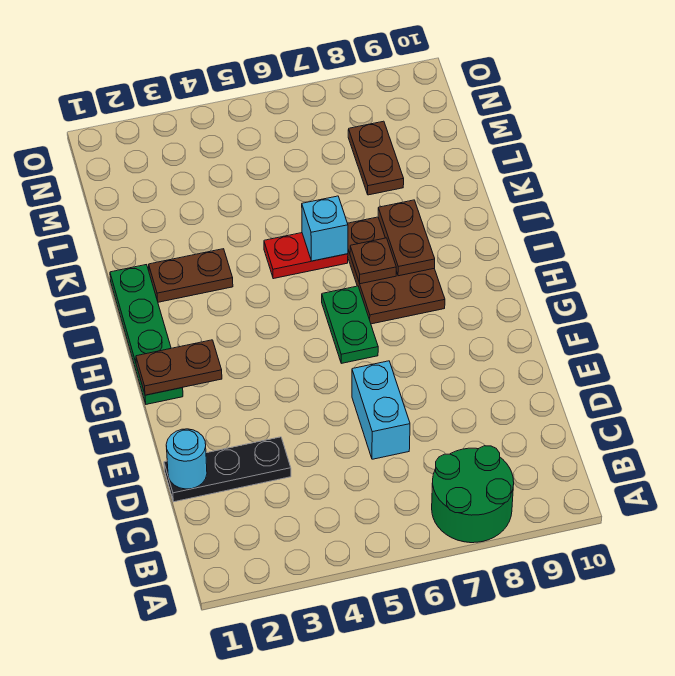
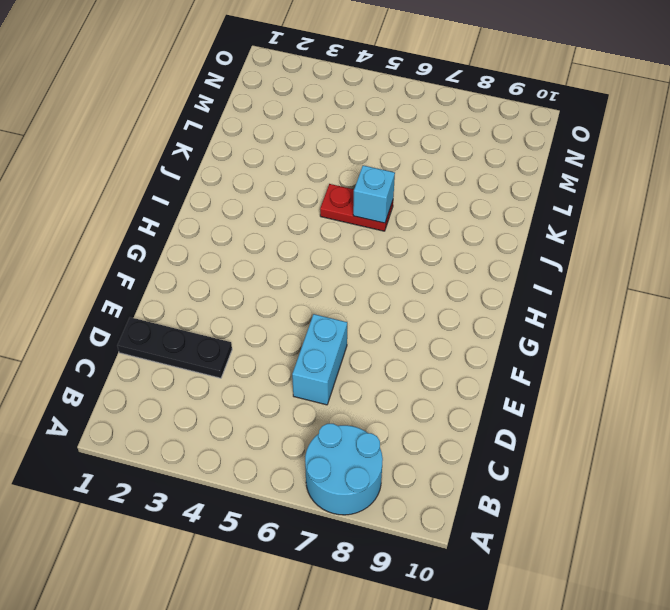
cyan 2x2 round brick [305,424,383,515] -> green 2x2 round brick [432,446,514,543]
none -> green 1x4 plate [110,265,183,404]
none -> green 1x2 plate [322,286,378,363]
none -> brown 2x3 plate [348,217,445,324]

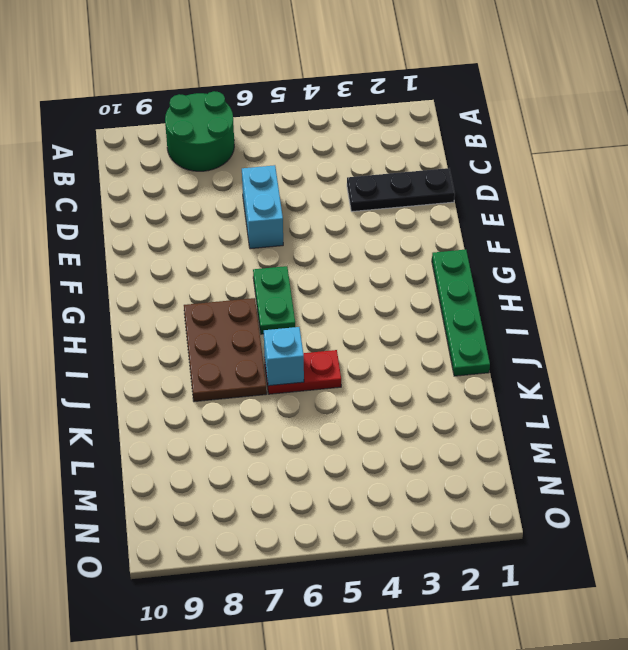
none -> brown 1x2 plate [149,249,233,302]
none -> brown 1x2 plate [348,121,404,195]
none -> cyan 1x1 round brick [166,429,207,489]

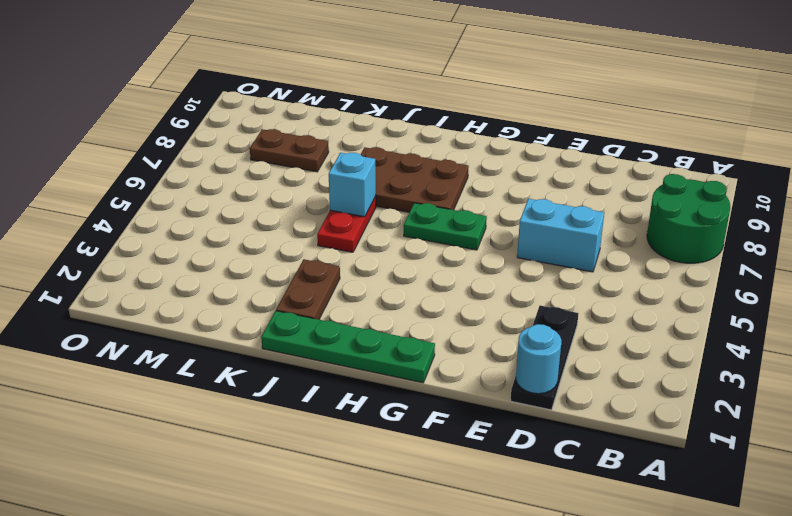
none -> brown 1x2 plate [136,340,222,395]
none -> brown 1x1 plate [350,238,396,284]
none -> brown 1x2 plate [378,200,435,276]

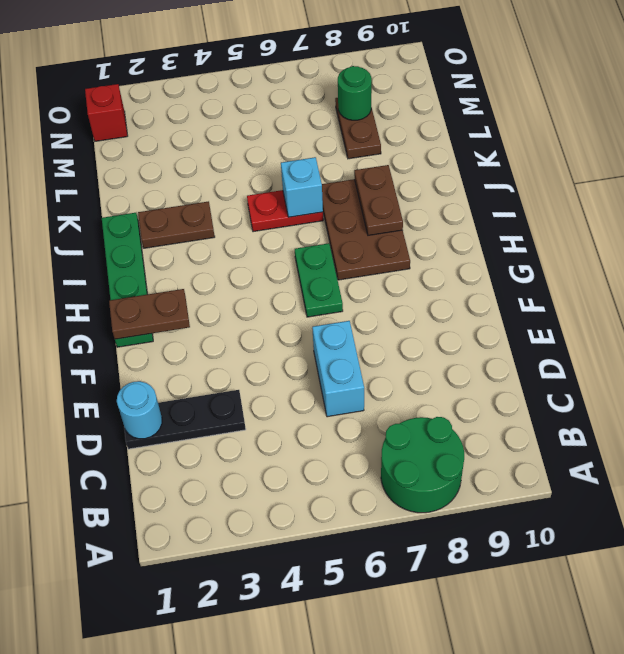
green 1x1 round brick [338,66,372,120] -> none
red 1x1 brick [85,84,128,141] -> none
none -> brown 1x1 plate [350,238,396,284]

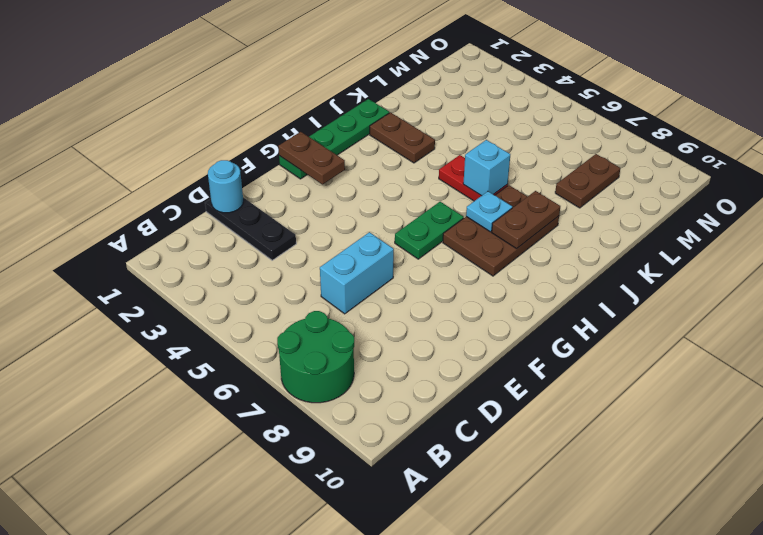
cyan 1x1 plate [466,191,512,232] -> brown 1x1 plate [350,238,396,284]

